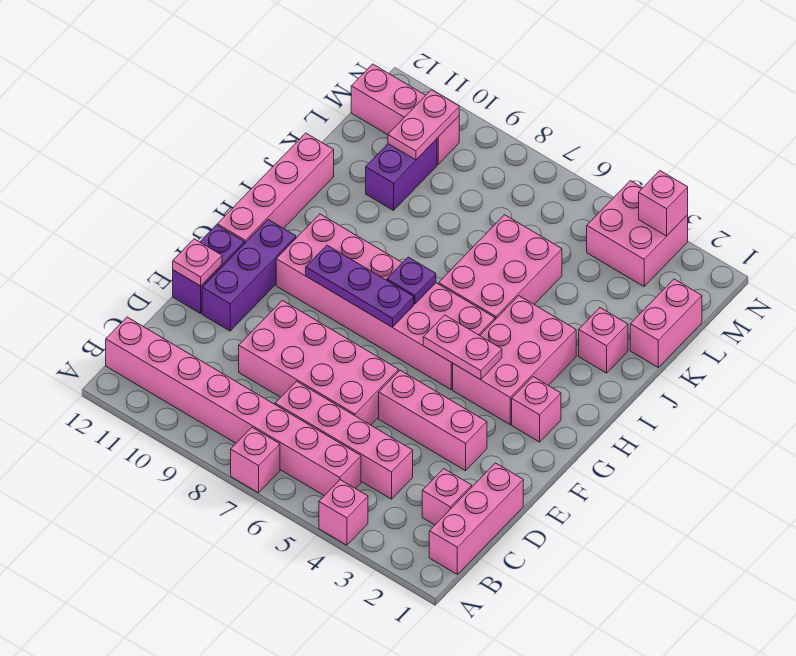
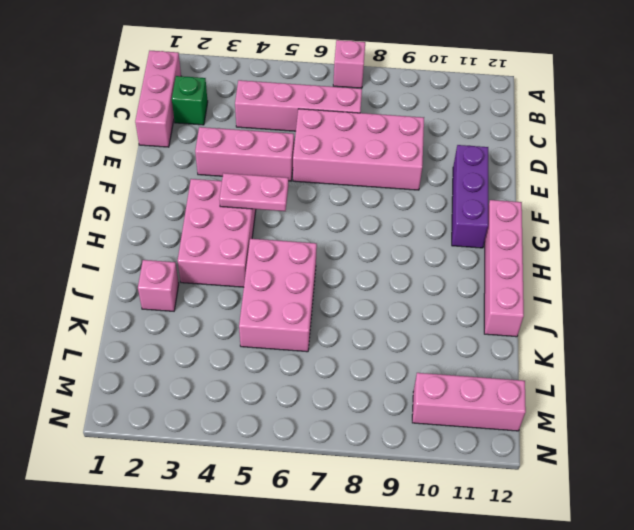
green 1x1 brick [172,76,208,125] -> pink 1x1 brick [422,469,472,525]
none -> pink 1x1 brick [319,480,368,545]
none -> pink 1x8 brick [106,317,361,496]
none -> purple 1x2 brick [173,225,244,313]

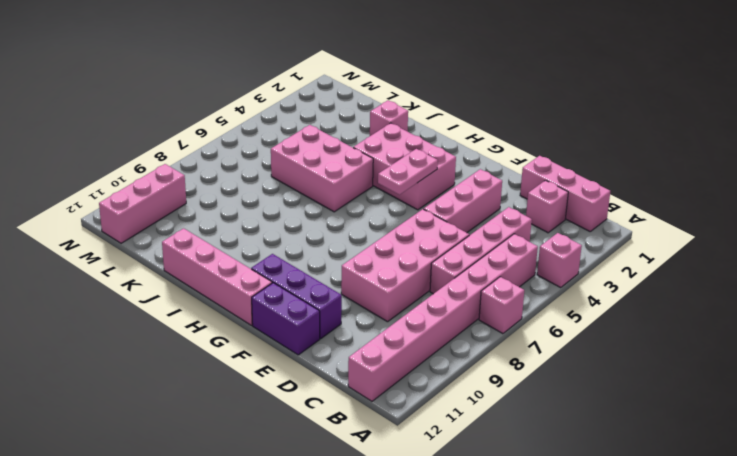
none -> pink 1x1 brick [512,377,561,442]
none -> pink 2x6 brick [276,214,495,390]
none -> pink 1x2 brick [630,279,702,367]

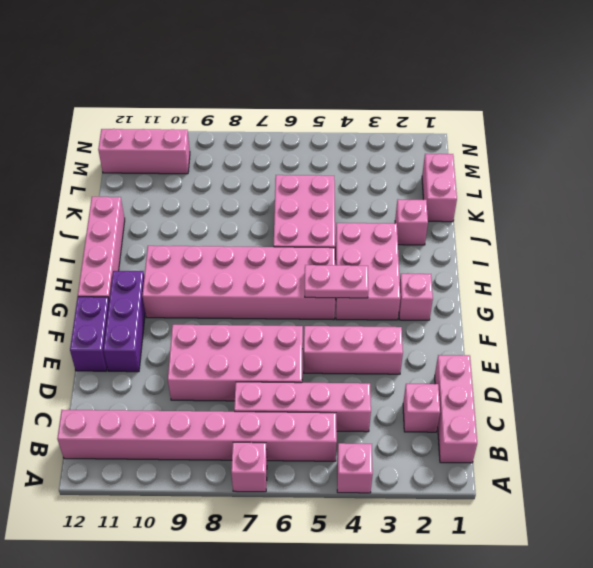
none -> purple 1x2 brick [366,139,437,210]
none -> pink 2x2 brick [587,181,688,286]
none -> pink 1x1 plate [173,239,222,286]

